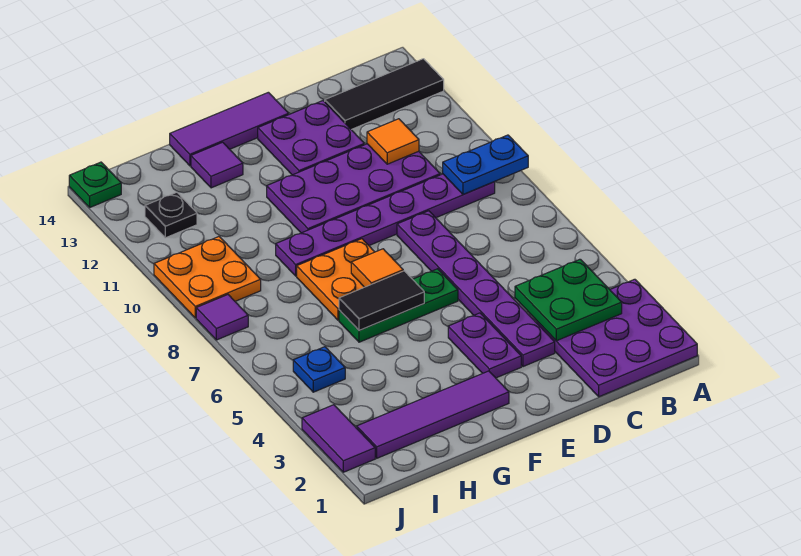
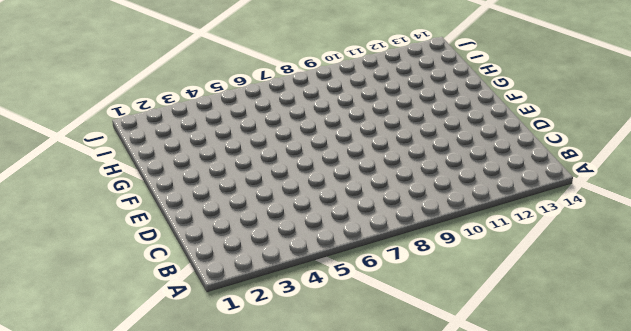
none -> purple 3x3 plate [536,279,697,397]
none -> black 1x3 tile [325,59,444,130]
none -> purple 1x6 plate [276,174,495,276]

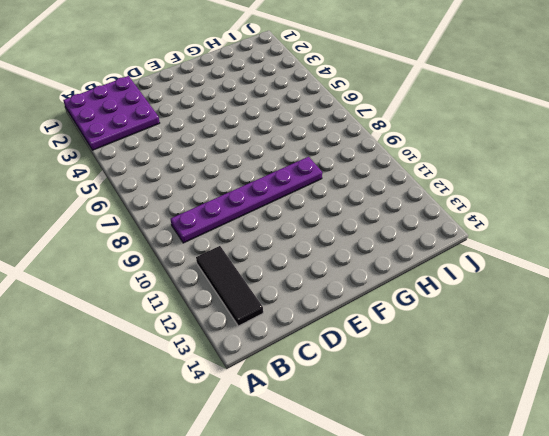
black 1x3 tile [196,246,263,326] -> black 1x3 tile turned to [325,59,444,130]
none -> purple 2x4 plate [267,144,440,233]
none -> purple 1x6 plate [397,211,555,367]
none -> purple 2x2 plate [258,101,364,175]

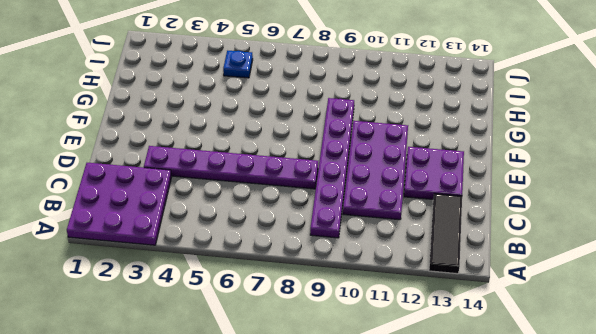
none -> purple 1x2 plate [448,313,521,378]
none -> green 1x3 plate [339,269,458,342]
none -> purple 1x3 tile [170,92,289,166]

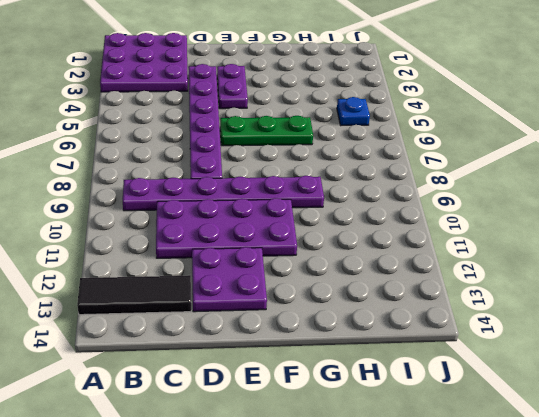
none -> purple 1x3 tile [170,92,289,166]
none -> purple 1x4 tile [357,371,509,458]
none -> orange 2x2 plate [297,239,374,320]

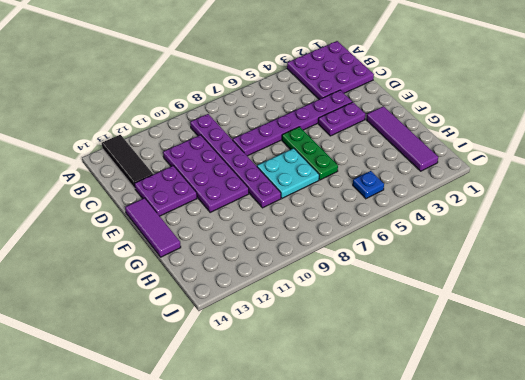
cyan 2x2 plate [257,148,319,198] -> orange 2x2 plate [297,239,374,320]
none -> purple 1x1 tile [191,142,243,188]
none -> orange 2x2 plate [154,237,261,318]
none -> black 1x1 plate [145,192,197,238]

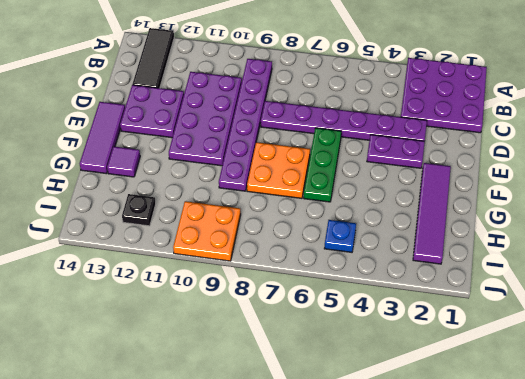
none -> purple 1x2 tile [302,405,375,472]
none -> purple 1x1 tile [196,295,248,340]
none -> green 1x1 plate [69,162,121,207]

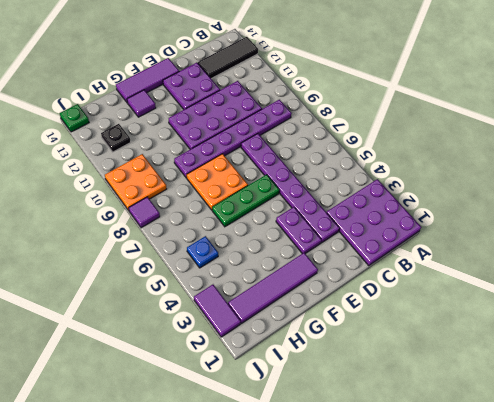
none -> blue 1x2 plate [443,135,528,195]
none -> green 2x2 plate [515,259,622,341]
none -> orange 1x1 tile [367,119,419,164]

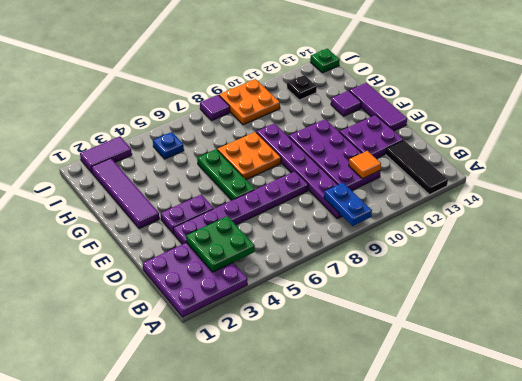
none -> black 1x2 tile [339,271,424,331]
none -> orange 1x1 tile [351,249,403,287]

